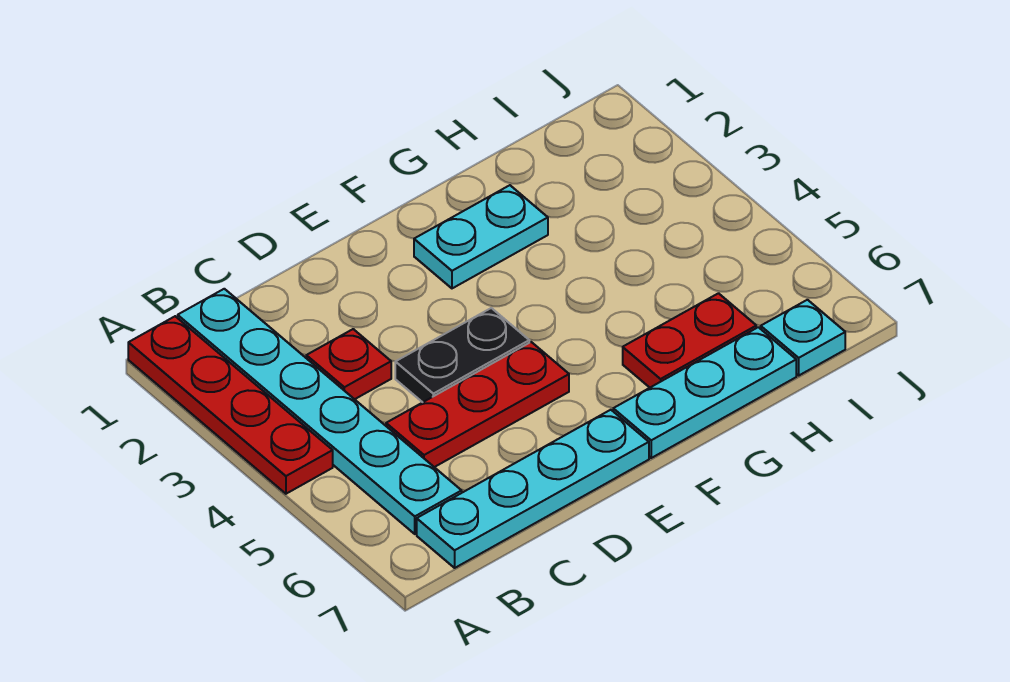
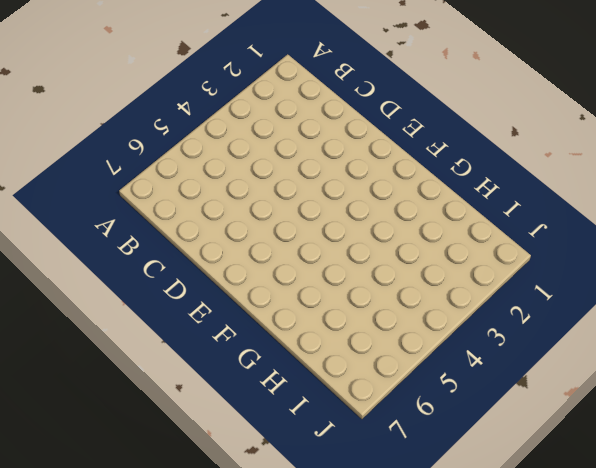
none -> red 1x4 plate [128,316,333,494]
none -> cyan 1x6 plate [178,289,462,534]

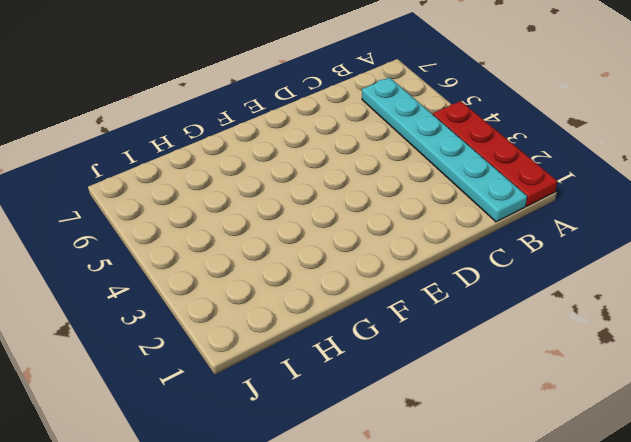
none -> cyan 1x4 plate [417,410,649,568]
none -> red 1x1 plate [306,329,391,399]

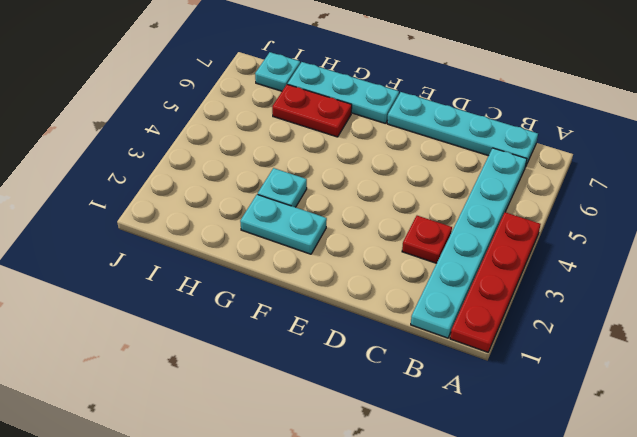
cyan 1x1 plate [258,168,307,207] -> none
none -> red 1x3 plate [386,342,569,467]
none -> black 1x2 plate [395,308,529,402]

